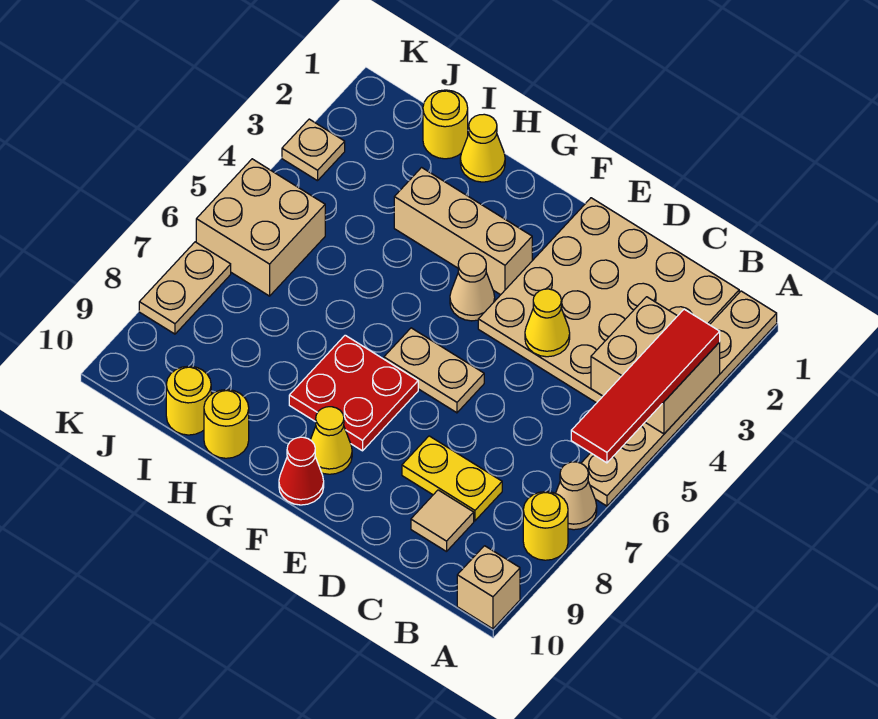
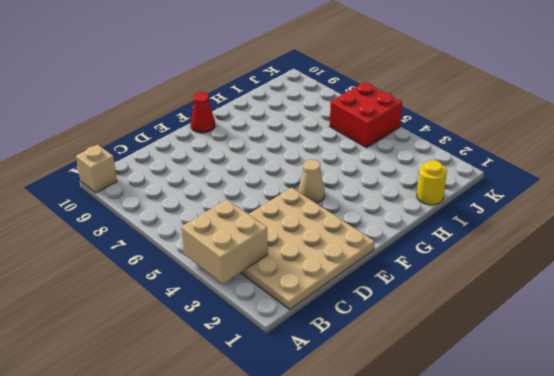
red 2x2 brick [330,82,402,148] -> tan 2x2 brick [196,159,325,296]
none -> tan 1x6 plate [581,291,777,506]
none -> tan 1x1 cone [556,462,597,530]
none -> yellow 1x1 round brick [523,492,568,560]

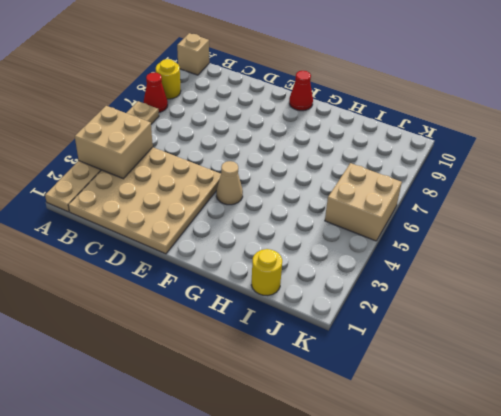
red 1x1 cone [144,72,168,112] -> tan 1x1 cone [556,462,597,530]
none -> yellow 1x2 plate [402,436,502,521]
none -> tan 1x1 tile [411,490,474,552]
none -> tan 1x2 plate [384,328,484,413]

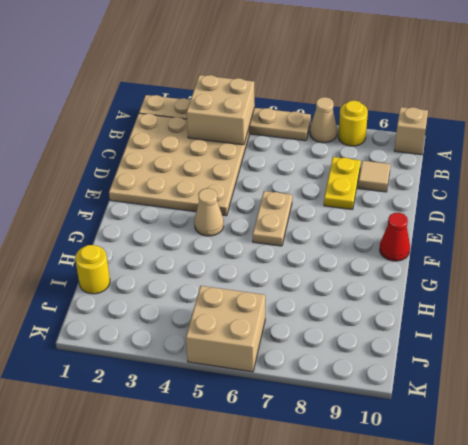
none -> tan 1x3 brick [394,168,532,295]
none -> red 2x2 plate [289,335,418,451]
none -> yellow 1x1 cone [311,407,352,474]

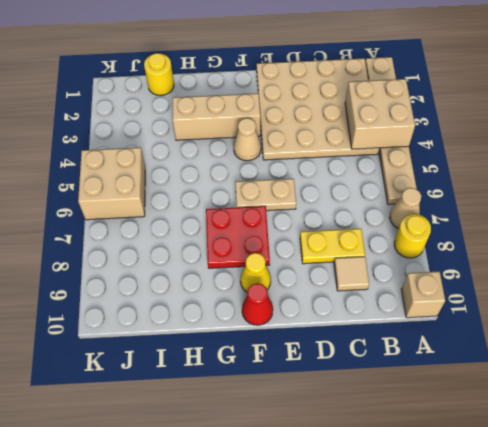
none -> yellow 1x1 cone [460,114,505,182]
none -> yellow 1x1 round brick [204,390,249,458]
none -> yellow 1x1 round brick [166,366,211,435]

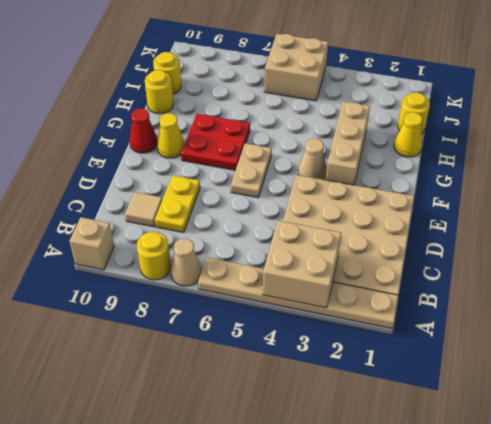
none -> tan 1x1 plate [282,119,345,181]
none -> tan 1x2 plate [139,242,231,334]
none -> yellow 1x1 cone [525,289,570,357]

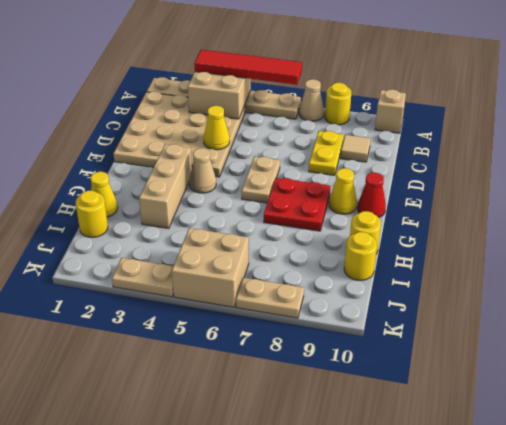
tan 1x2 plate [112,258,173,297] -> tan 1x1 plate [282,119,345,181]

